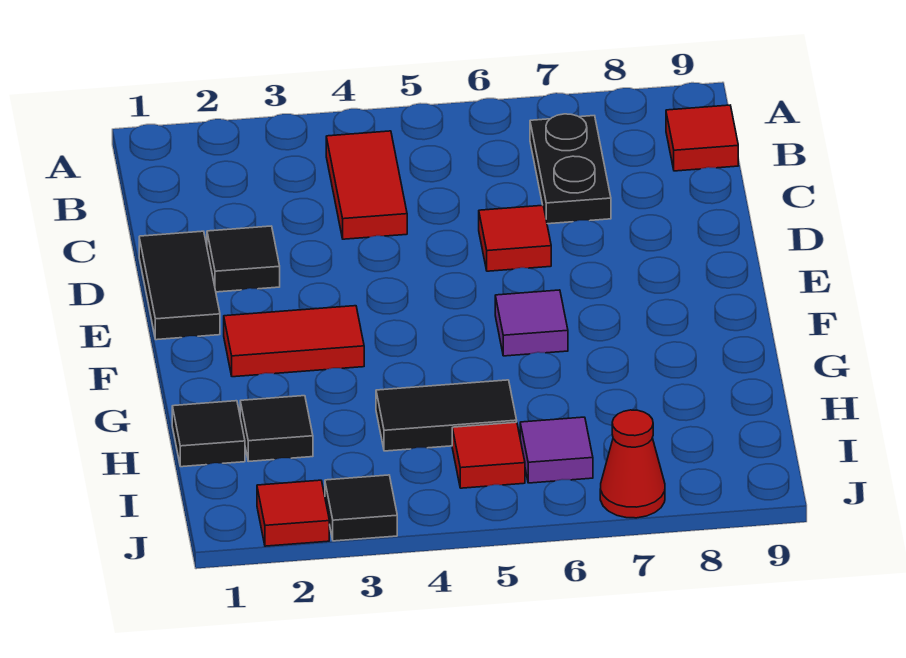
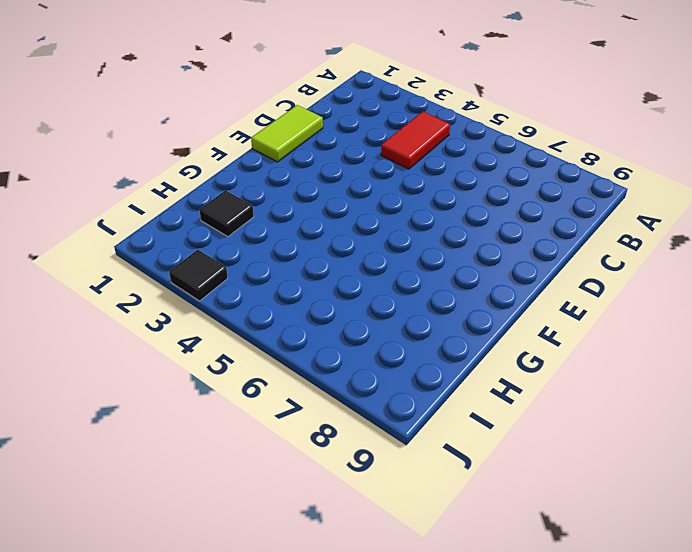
lime 1x2 tile [251,105,323,162] -> black 1x2 tile [139,231,220,340]
none -> black 1x2 plate [530,114,611,224]
none -> red 1x1 tile [666,105,738,171]
none -> black 1x1 tile [207,226,280,292]

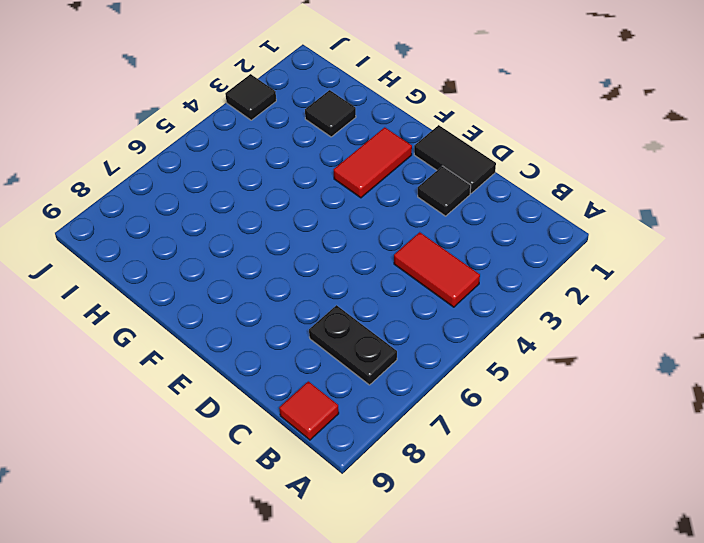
none -> red 1x1 tile [479,205,551,271]
none -> purple 1x1 tile [495,290,568,356]
none -> black 1x1 tile [172,401,245,467]

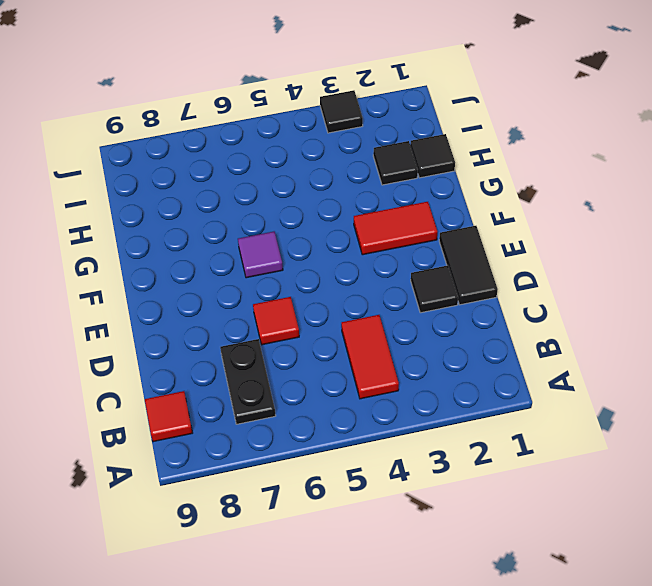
none -> black 1x2 tile [376,380,517,451]
none -> red 1x1 tile [452,422,525,488]
none -> purple 1x1 tile [520,417,593,483]

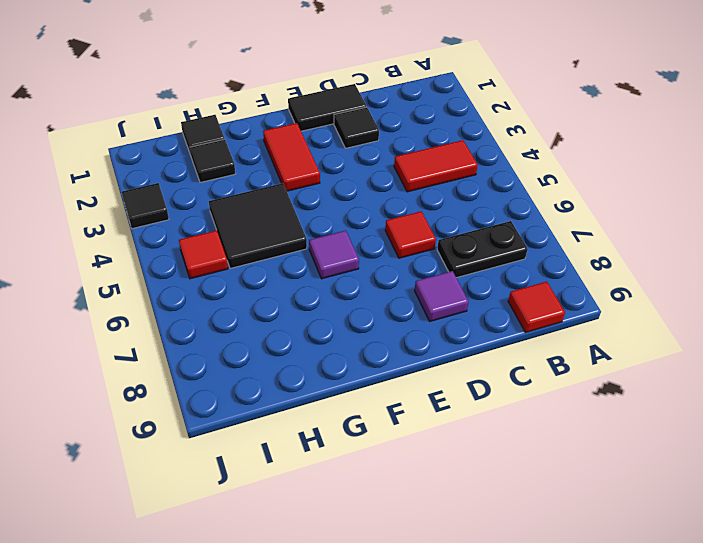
purple 1x1 tile [415,271,469,321] -> purple 1x1 tile moved to [520,417,593,483]
black 2x2 tile [209,183,307,268] -> black 1x2 tile [376,380,517,451]
none -> red 1x1 tile [257,480,329,546]
none -> red 1x1 cone [600,410,665,518]

